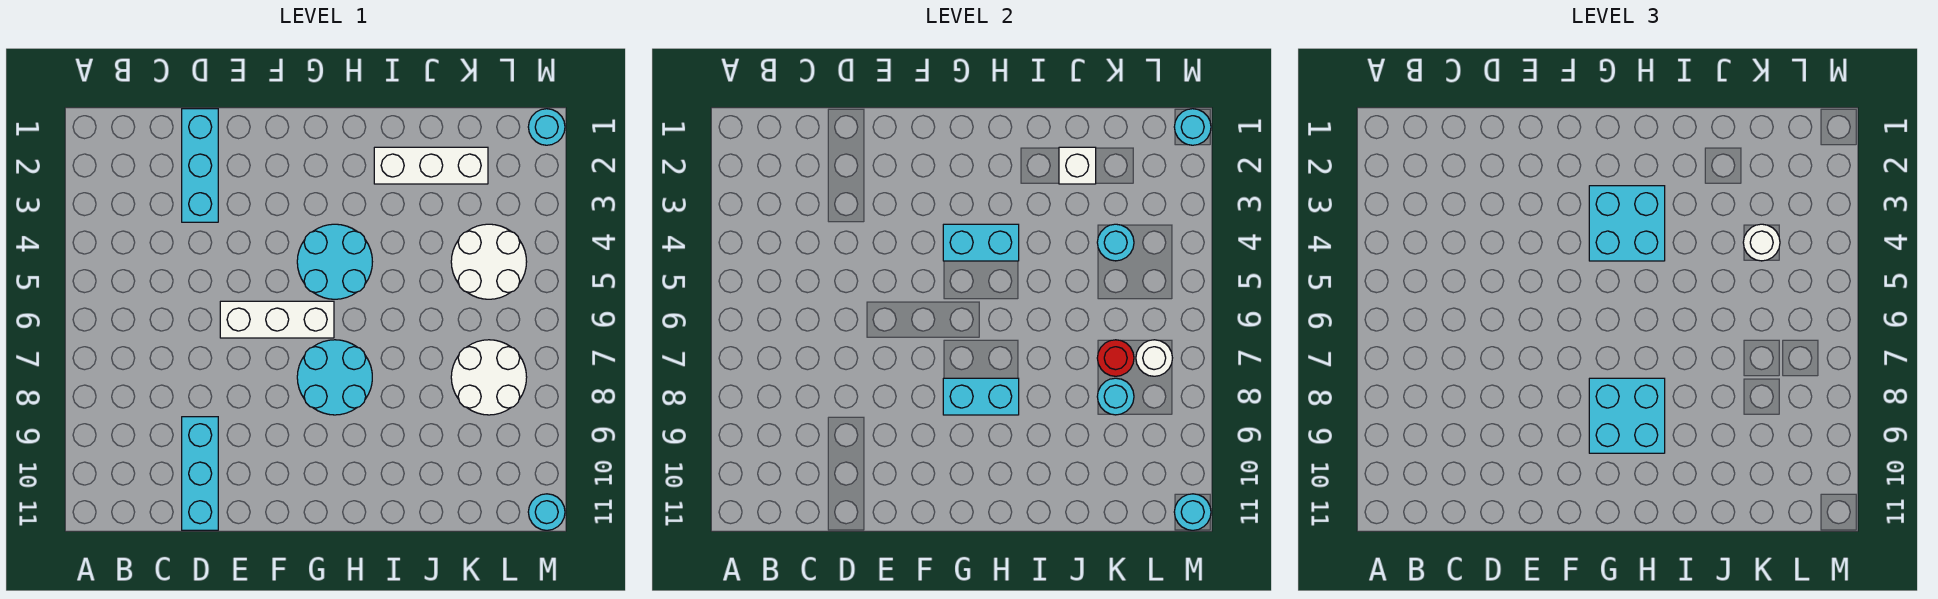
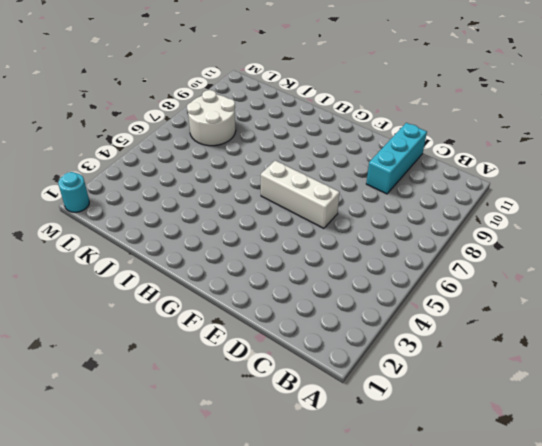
none -> cyan 1x3 brick [182,109,218,222]
none -> cyan 2x2 round brick [297,224,372,299]
none -> cyan 2x2 round brick [297,340,372,415]

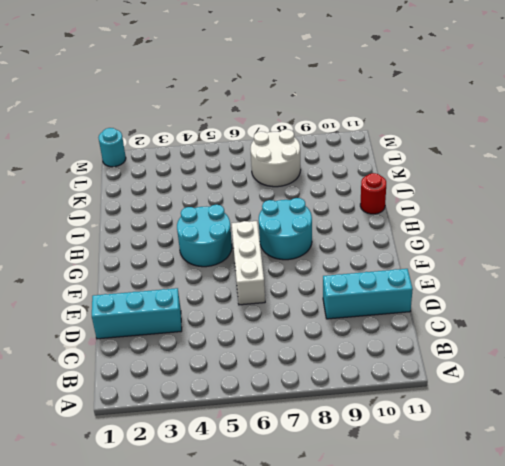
red 1x1 round brick [360,173,386,214] -> red 1x1 round brick moved to [1097,340,1134,376]
none -> white 1x3 brick [374,147,488,184]
none -> white 2x2 round brick [451,224,527,299]
none -> cyan 1x1 round brick [528,494,565,530]

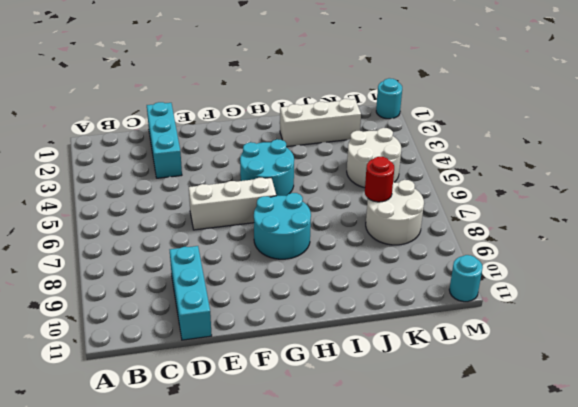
none -> cyan 1x2 brick [943,224,1019,261]
none -> cyan 1x2 brick [943,378,1019,415]
none -> white 1x1 brick [1059,147,1096,184]

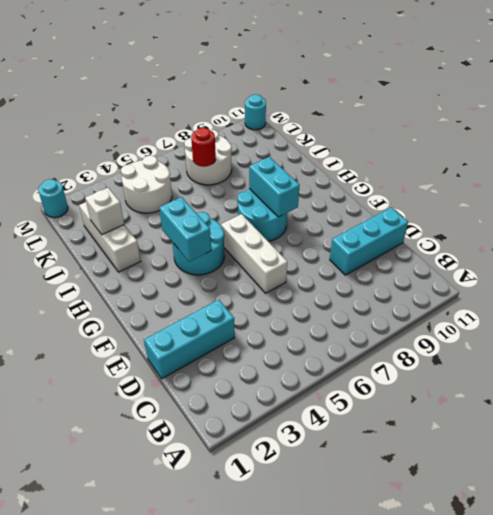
none -> cyan 1x1 round brick [1097,224,1134,261]
none -> cyan 1x1 round brick [1097,378,1134,415]
none -> white 1x1 round brick [1136,340,1172,376]

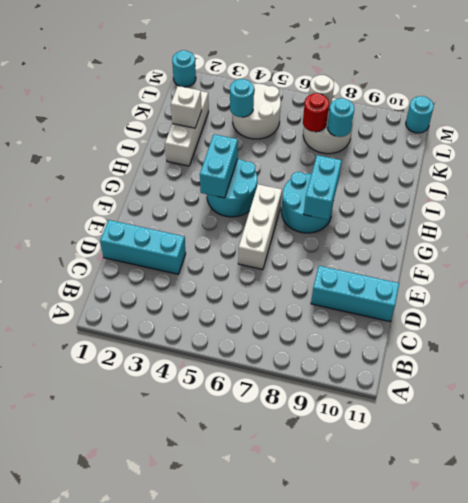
none -> cyan 1x1 round brick [1174,109,1211,145]
none -> cyan 1x1 round brick [1174,494,1211,530]
none -> cyan 2x2 brick [1589,186,1665,261]

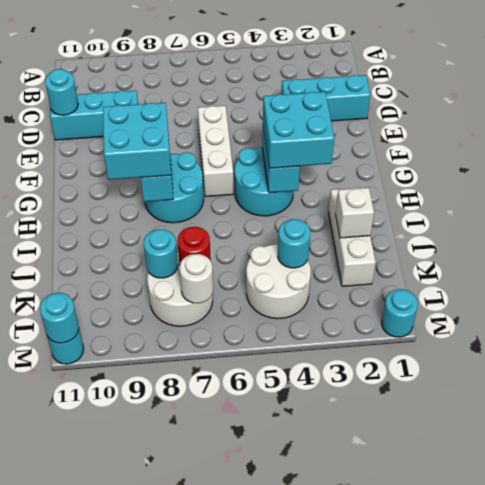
cyan 1x1 round brick [45,69,78,115] -> cyan 1x1 round brick moved to [1174,109,1211,145]
none -> white 1x1 round brick [1743,224,1780,261]

